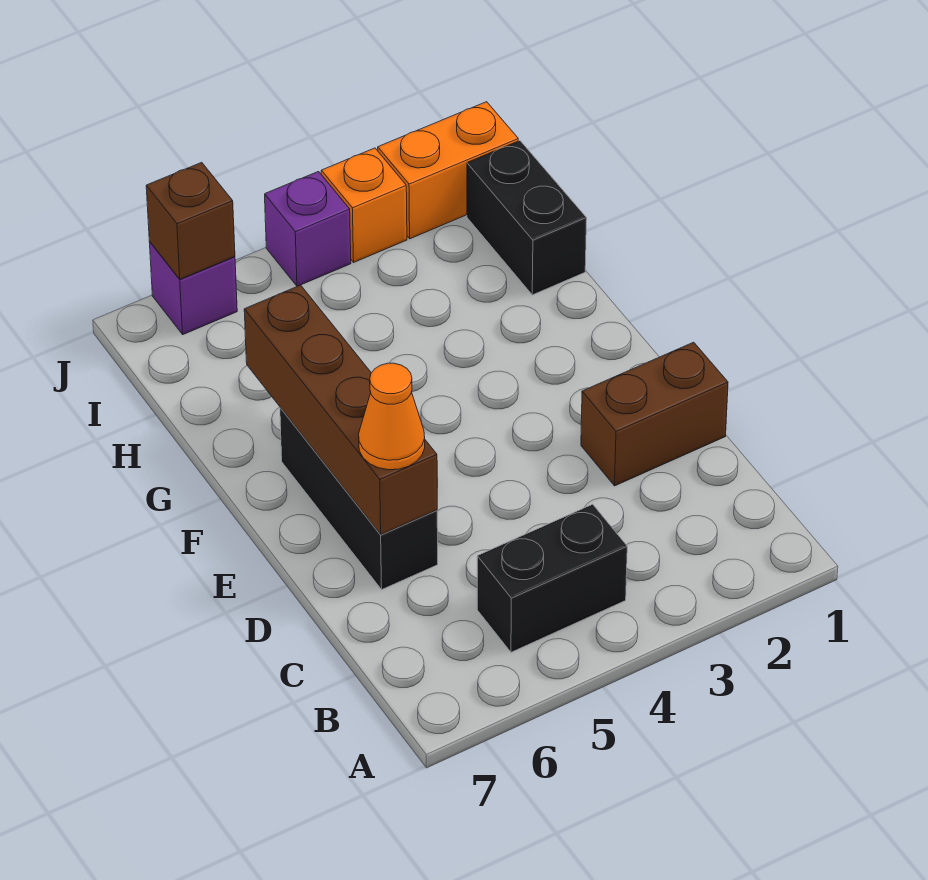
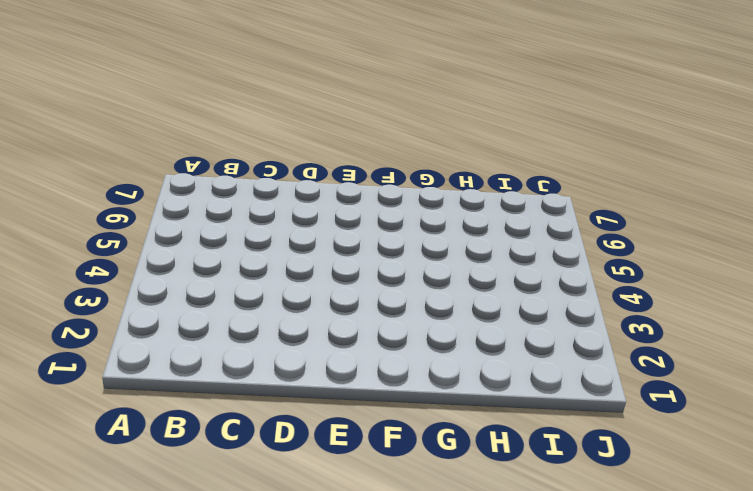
none -> black 1x2 brick [477,504,627,652]
none -> brown 1x2 brick [581,342,728,486]

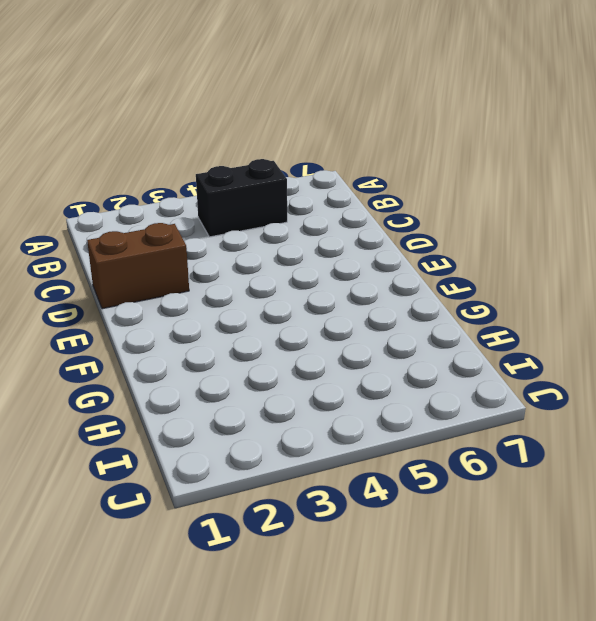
none -> black 1x3 brick [280,408,438,589]
none -> black 1x2 brick [467,141,587,295]

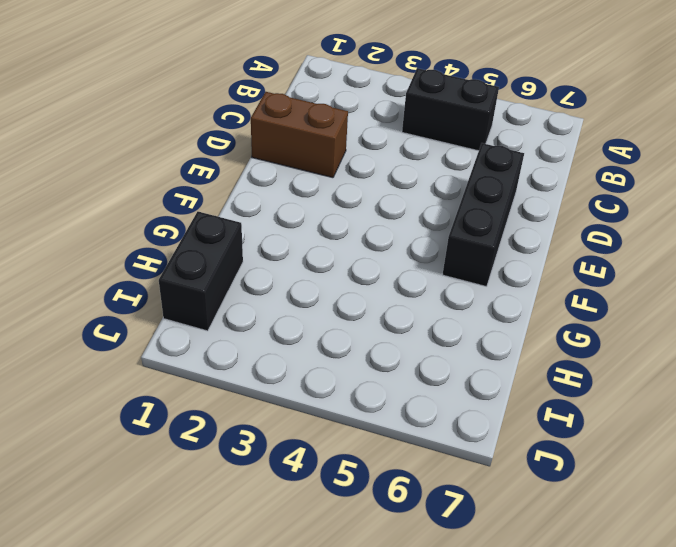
none -> orange 1x2 brick [378,102,518,239]
none -> orange 1x1 brick [321,148,407,262]

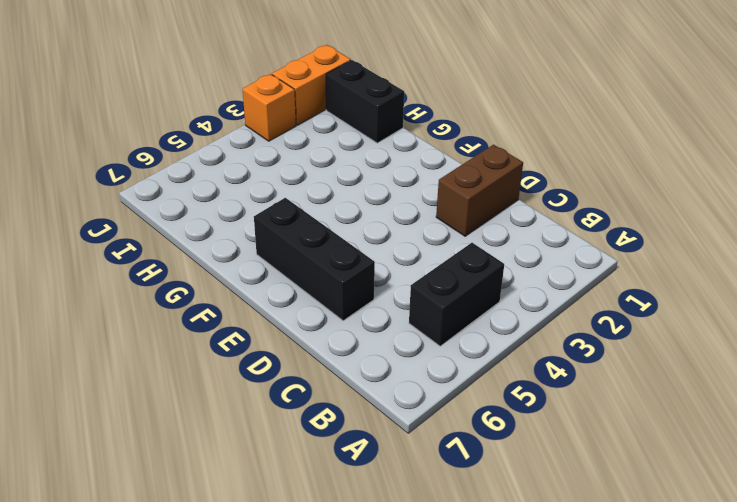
none -> purple 1x1 brick [265,172,351,286]
none -> purple 1x1 brick [149,242,237,334]

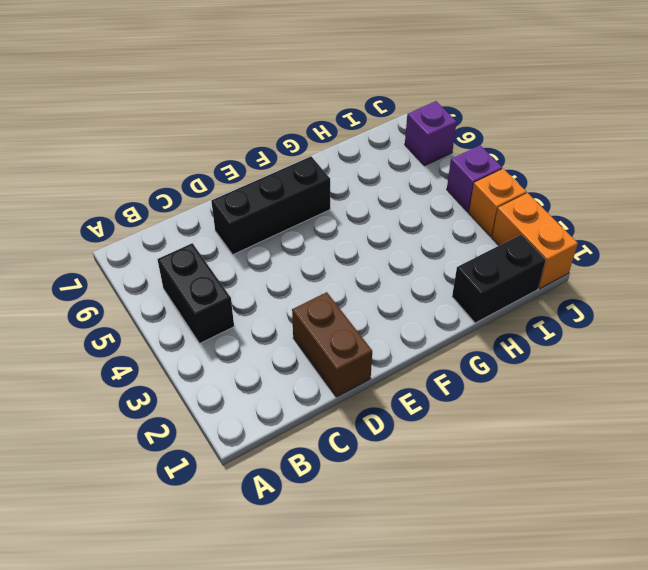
none -> brown 1x4 brick [244,285,437,535]
none -> brown 1x1 brick [146,162,235,279]

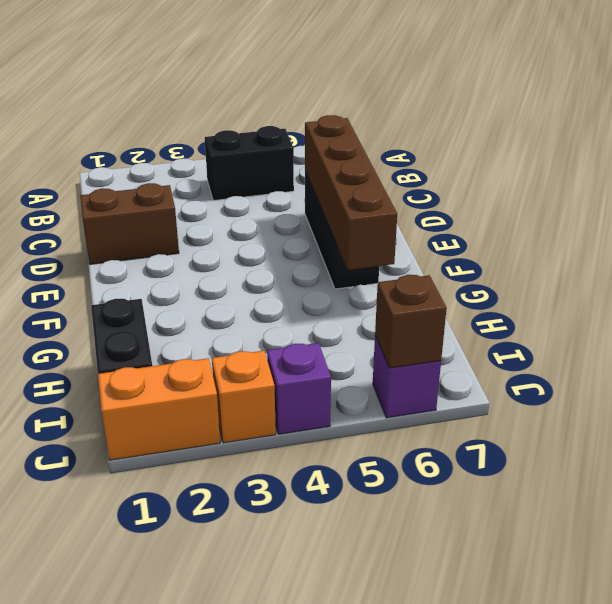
none -> orange 1x1 cone [359,363,425,470]

